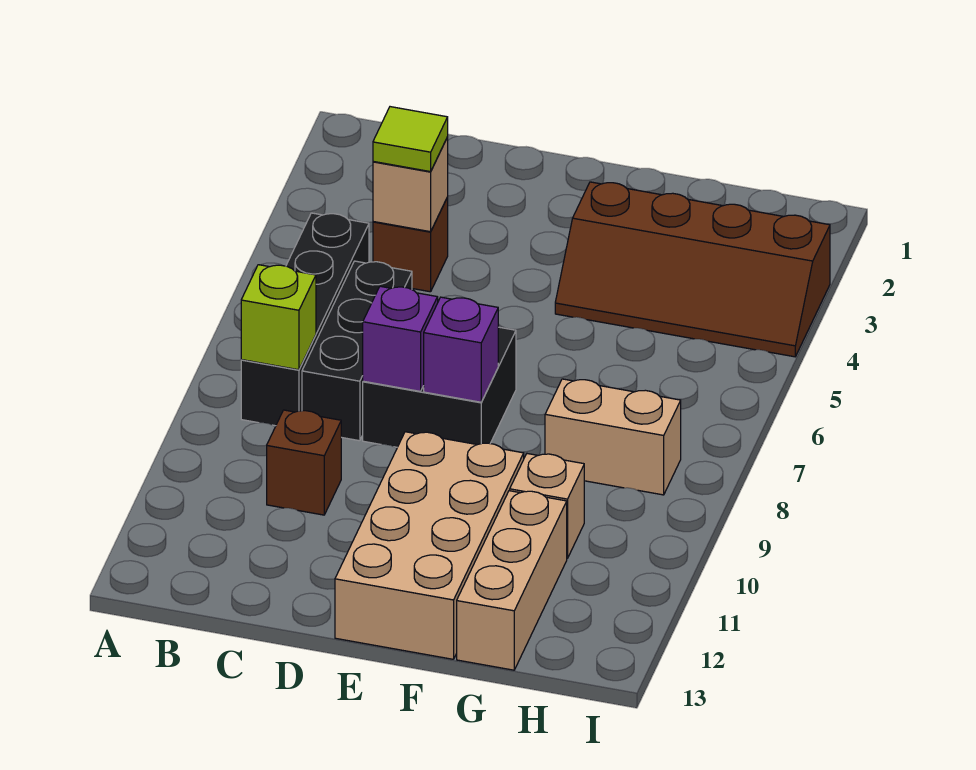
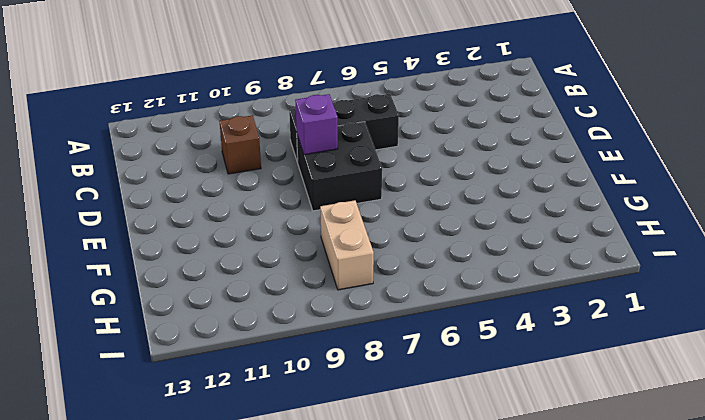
none -> black 1x4 brick [241,213,369,426]
none -> brown 1x1 brick [373,197,448,292]
none -> tan 2x4 brick [335,432,524,659]

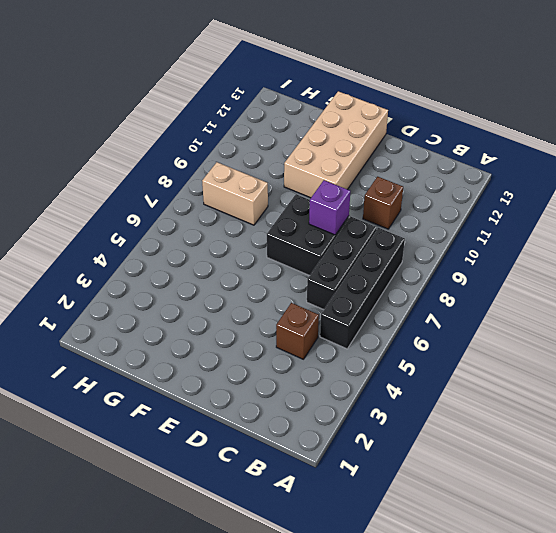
none -> brown 2x4 slope [555,182,830,357]
none -> tan 1x1 brick [510,454,584,558]
none -> tan 1x3 brick [457,491,567,670]

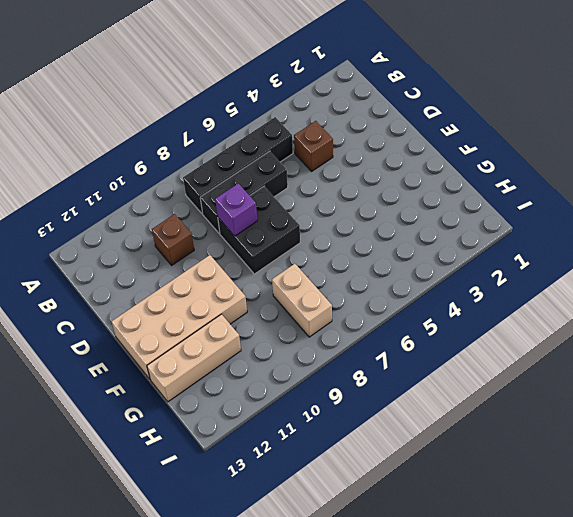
none -> brown 2x4 slope [555,182,830,357]
none -> tan 1x1 brick [510,454,584,558]
none -> lime 1x1 brick [241,265,316,370]

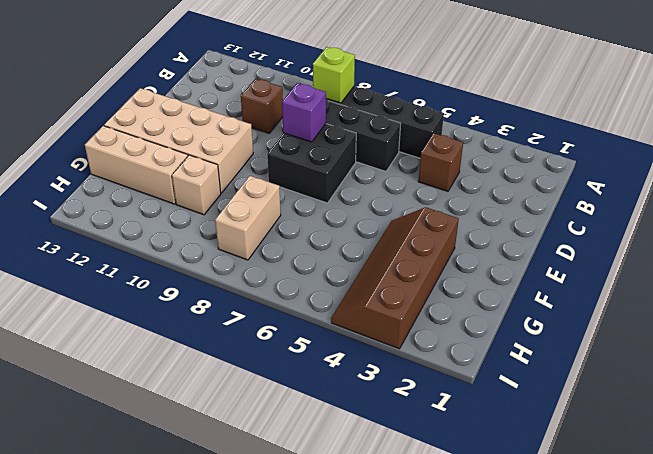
none -> tan 1x1 brick [373,137,448,232]
none -> purple 1x1 brick [424,297,498,402]
none -> lime 1x1 tile [373,107,448,172]

